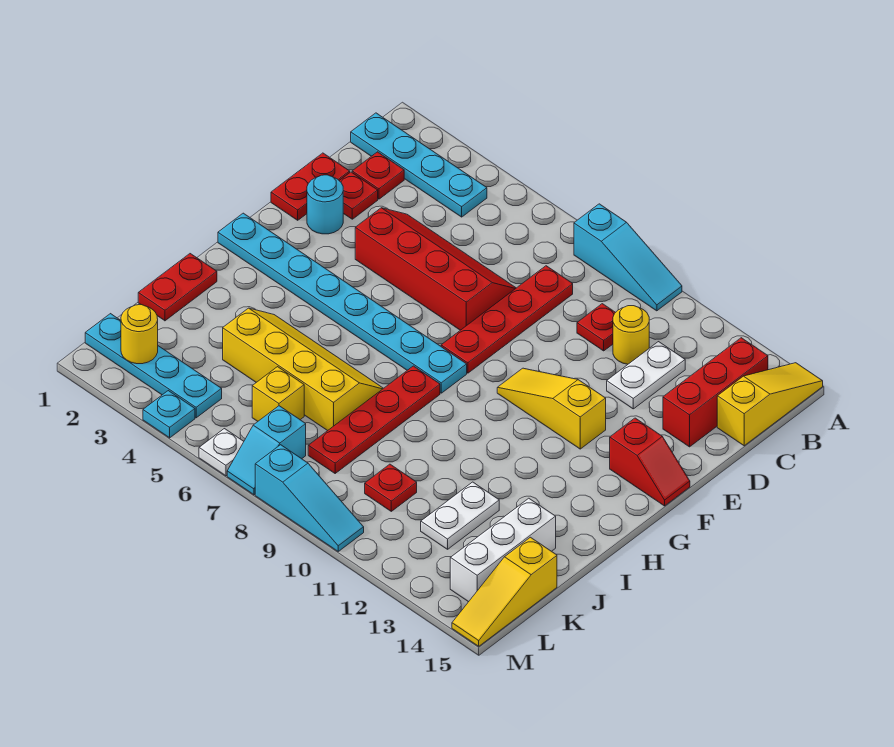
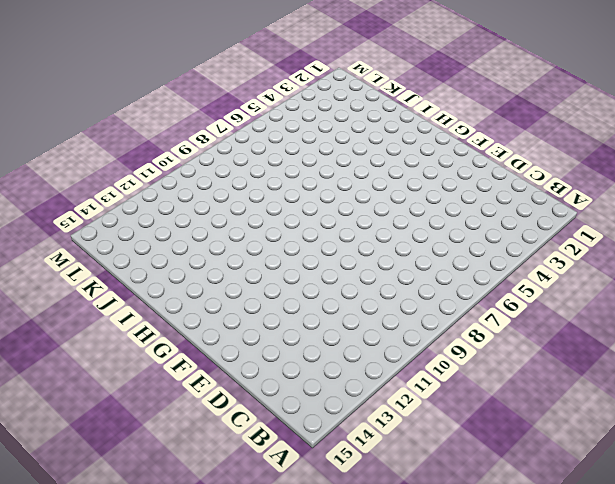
none -> cyan 1x3 slope [574,204,682,311]
none -> yellow 1x3 slope [717,363,823,446]
none -> cyan 1x4 plate [351,113,487,217]
none -> red 1x3 brick [663,338,768,447]

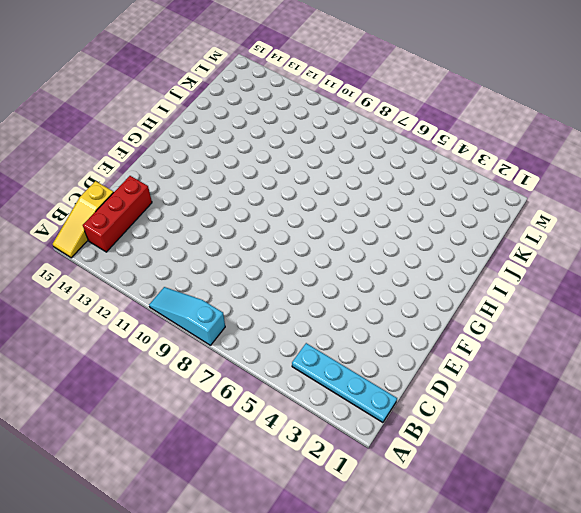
none -> red 1x1 plate [352,152,404,199]
none -> red 1x4 plate [441,266,573,373]
none -> red 1x1 plate [577,304,616,351]
none -> yellow 1x1 round brick [613,306,649,364]

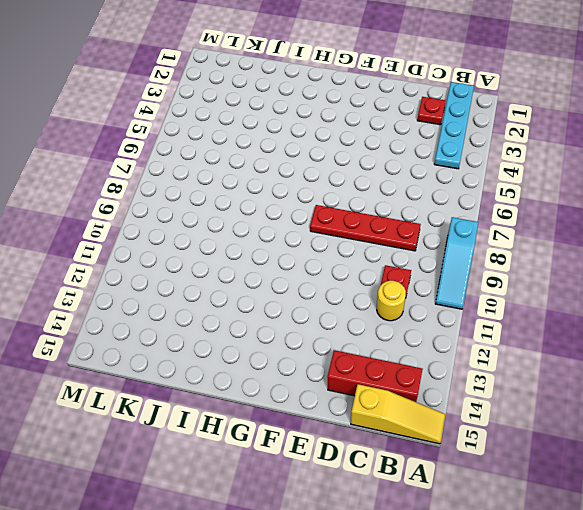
none -> white 1x2 plate [607,342,685,409]
none -> red 1x2 plate [271,153,350,220]
none -> red 1x1 plate [340,172,378,219]
none -> red 2x4 slope [355,208,516,330]

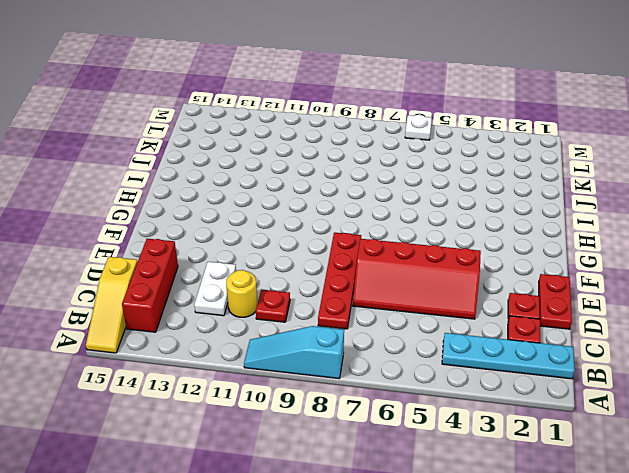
none -> cyan 1x1 round brick [307,175,343,234]
none -> yellow 1x3 slope [497,368,606,449]
none -> red 1x2 slope [610,418,690,506]
none -> cyan 1x8 plate [218,213,467,393]

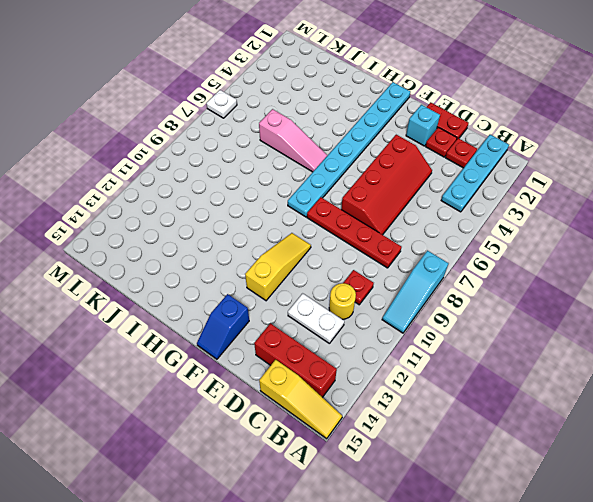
cyan 1x1 brick [406,105,440,146] -> cyan 1x1 round brick [307,175,343,234]
blue 1x2 slope [197,294,249,359] -> red 1x2 slope [610,418,690,506]
pink 1x3 slope [259,109,327,172] -> yellow 2x4 slope [223,308,383,431]
none -> red 1x4 plate [308,366,440,473]
none -> red 1x2 plate [138,254,217,321]
none -> white 1x2 plate [421,482,499,549]
none -> white 1x3 brick [450,498,556,602]

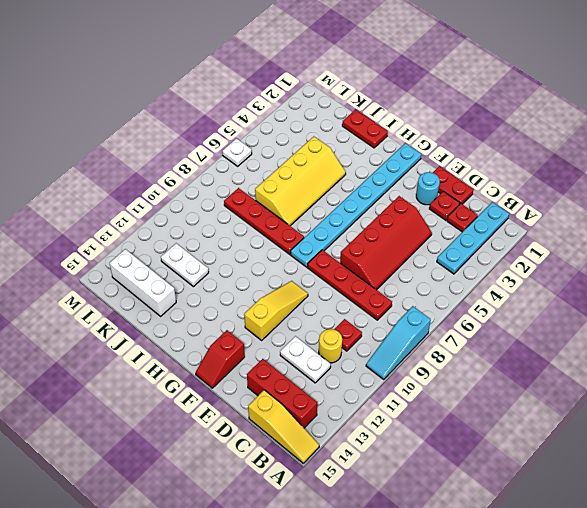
none -> yellow 1x1 brick [252,367,304,421]
none -> red 1x1 plate [365,464,417,511]
none -> yellow 1x3 slope [452,537,557,646]
none -> cyan 1x4 plate [85,314,222,418]

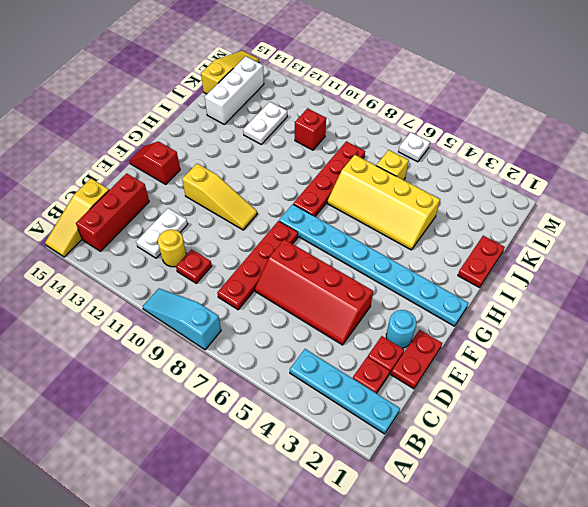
red 1x1 brick [295,108,326,150] -> red 1x1 plate [365,464,417,511]
none -> cyan 1x4 plate [85,314,222,418]
none -> cyan 1x2 slope [227,406,306,495]
none -> cyan 1x1 plate [143,391,195,438]
none -> cyan 1x3 slope [255,445,364,551]

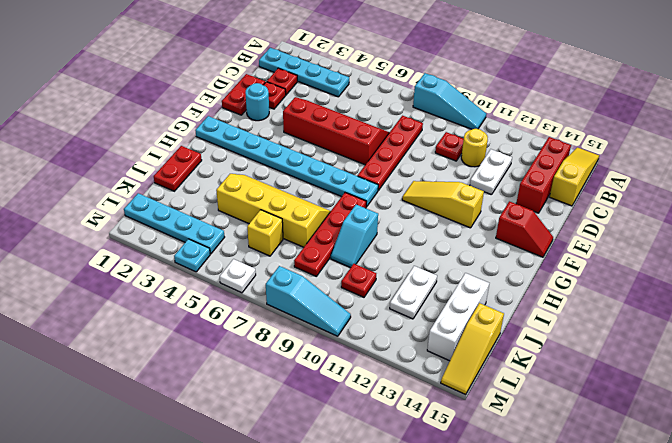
cyan 1x2 slope [331,205,378,268] -> cyan 1x2 slope moved to [227,406,306,495]
none -> yellow 1x1 round brick [121,305,158,364]

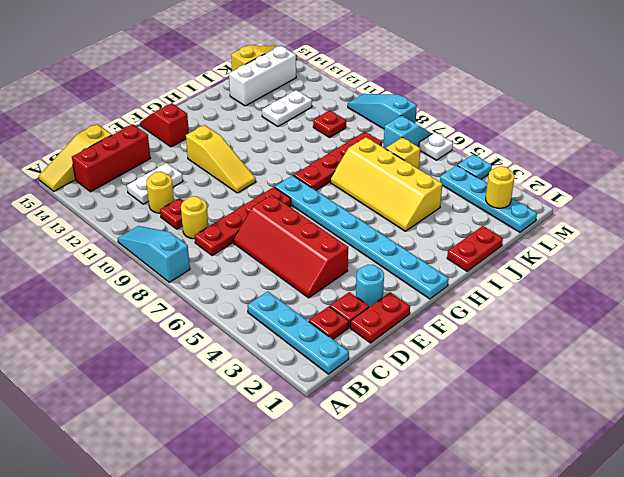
yellow 1x1 round brick [181,196,208,239] -> none

